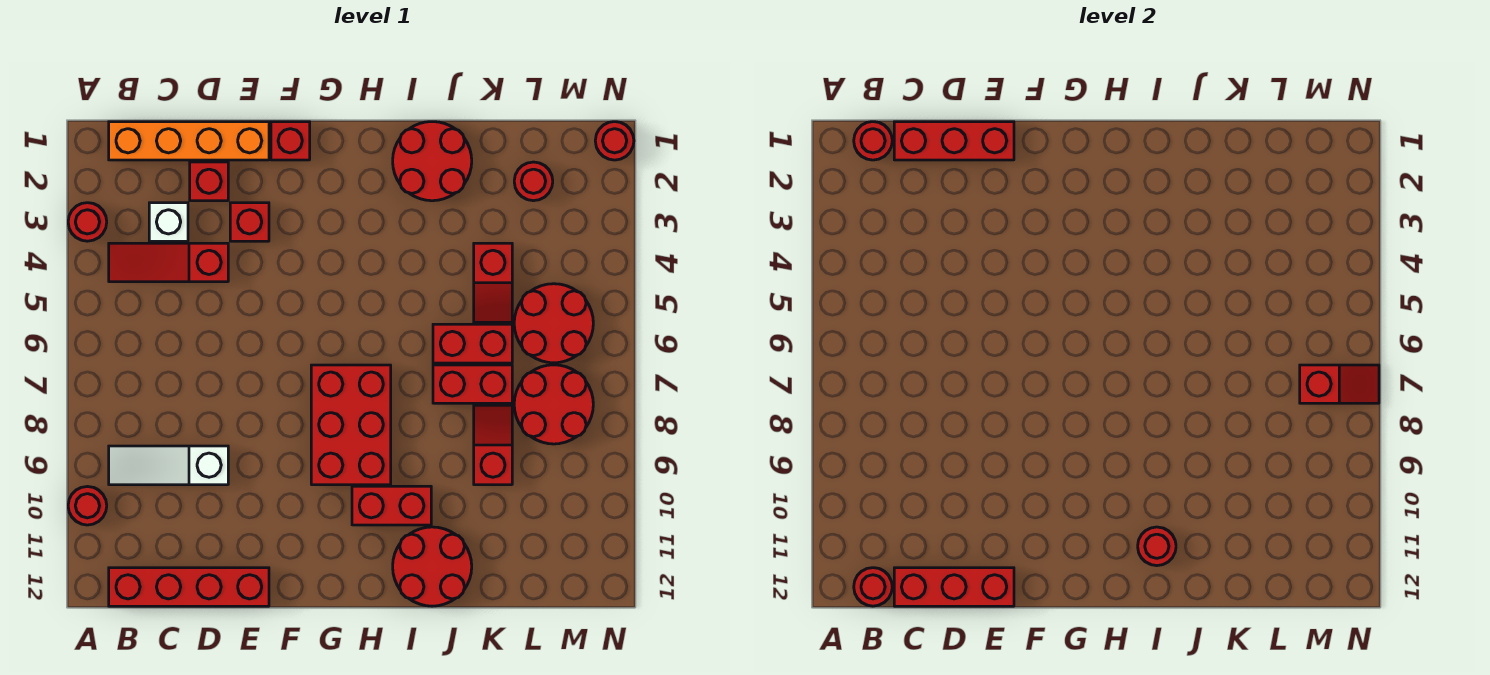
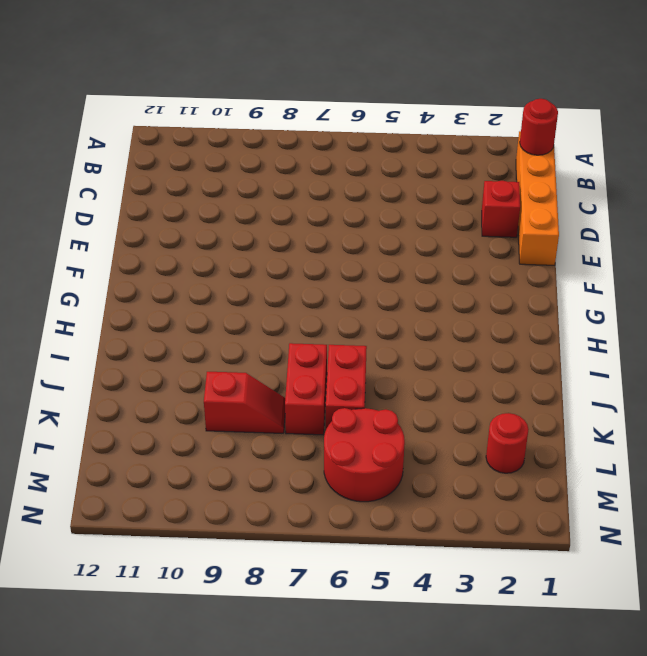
none -> red 1x1 round brick [68,203,107,241]
none -> red 1x1 round brick [68,487,107,525]
none -> red 1x3 slope [109,243,228,282]

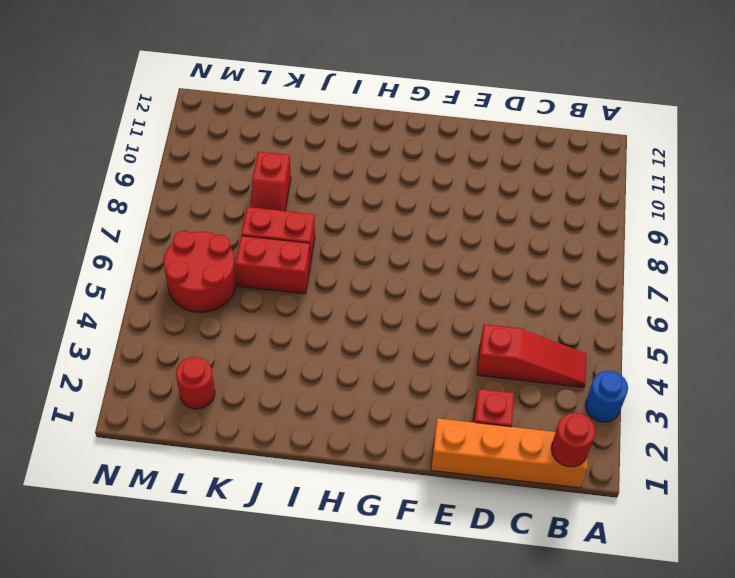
blue 1x1 round brick [585,371,628,422] -> red 1x1 round brick [68,203,107,241]
none -> red 1x1 round brick [68,487,107,525]
none -> white 1x3 slope [109,446,228,485]
none -> red 1x4 brick [109,568,269,606]

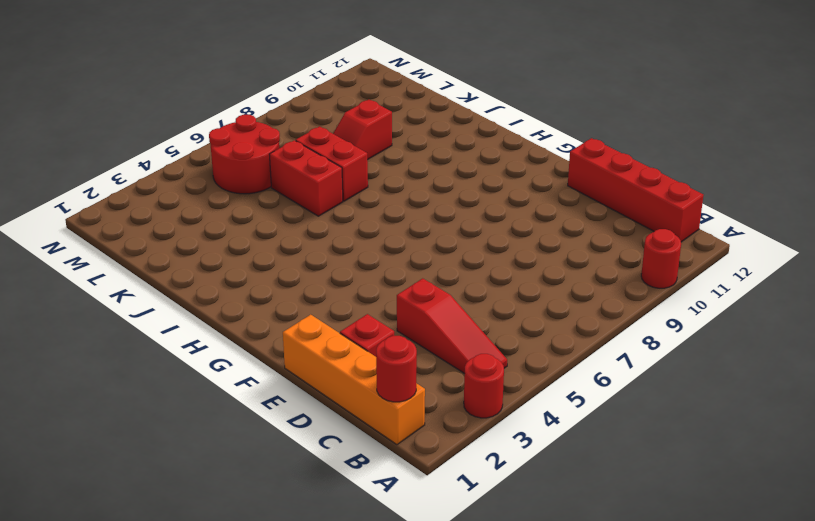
none -> white 1x3 slope [109,446,228,485]
none -> white 1x1 brick [149,203,188,241]
none -> red 1x1 brick [230,203,269,241]

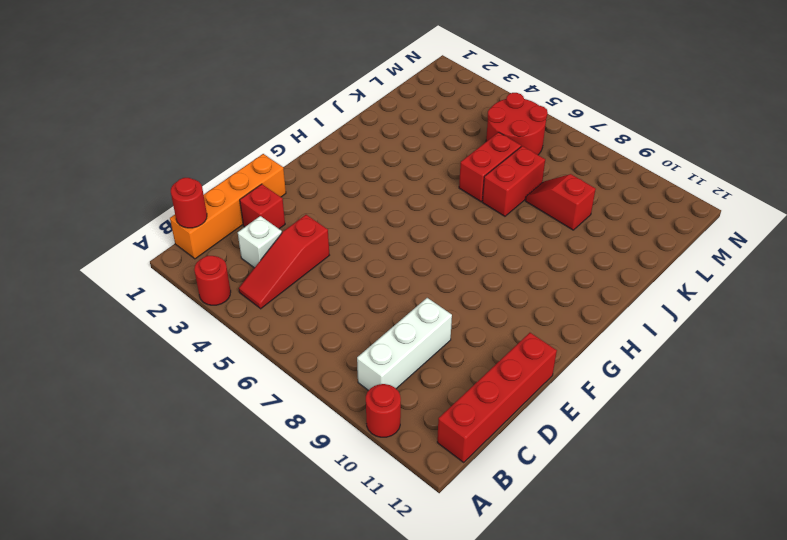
white 1x3 brick [357,298,452,391] -> white 1x3 slope [109,446,228,485]
none -> red 1x1 brick [230,203,269,241]
none -> red 1x1 brick [271,122,310,160]
none -> red 2x3 brick [311,365,391,485]

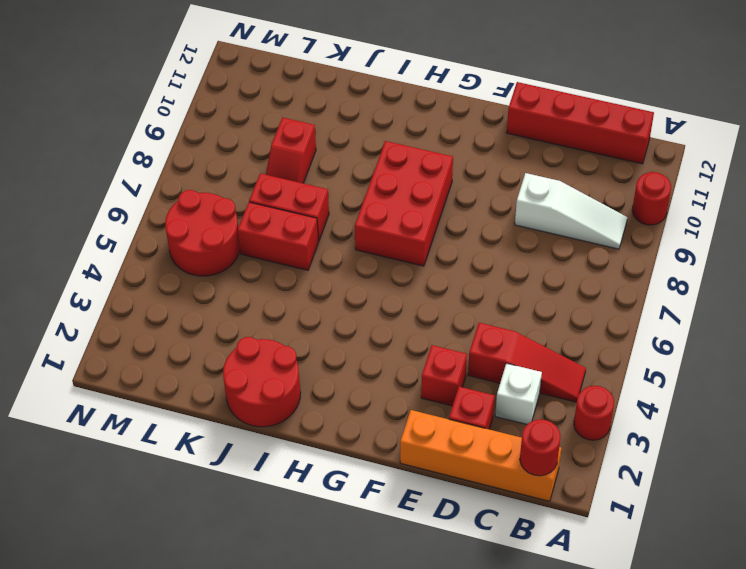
none -> red 1x1 brick [271,122,310,160]
none -> red 1x2 brick [352,486,431,525]
none -> red 2x2 round brick [393,527,472,606]

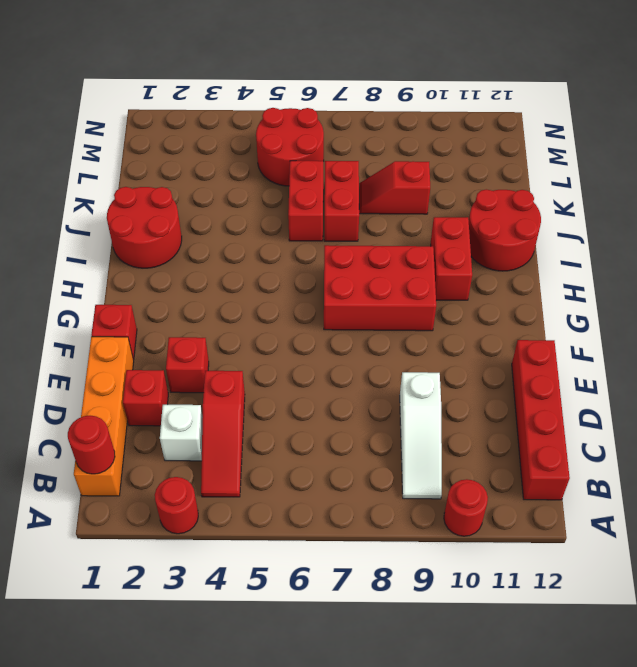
none -> red 1x2 slope [474,243,512,322]
none -> red 1x1 round brick [514,162,553,201]
none -> red 2x2 round brick [514,365,593,444]

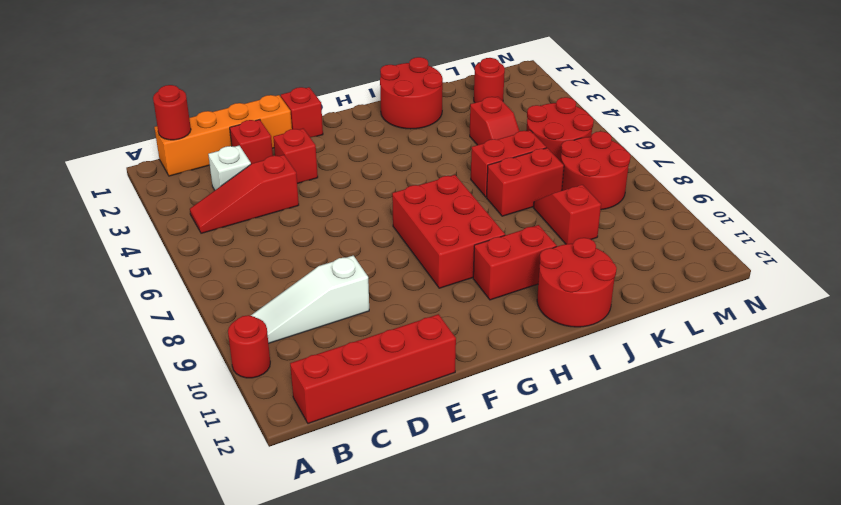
none -> red 1x1 round brick [68,203,107,241]
none -> red 1x1 round brick [595,122,634,160]
none -> red 1x1 round brick [854,568,892,606]

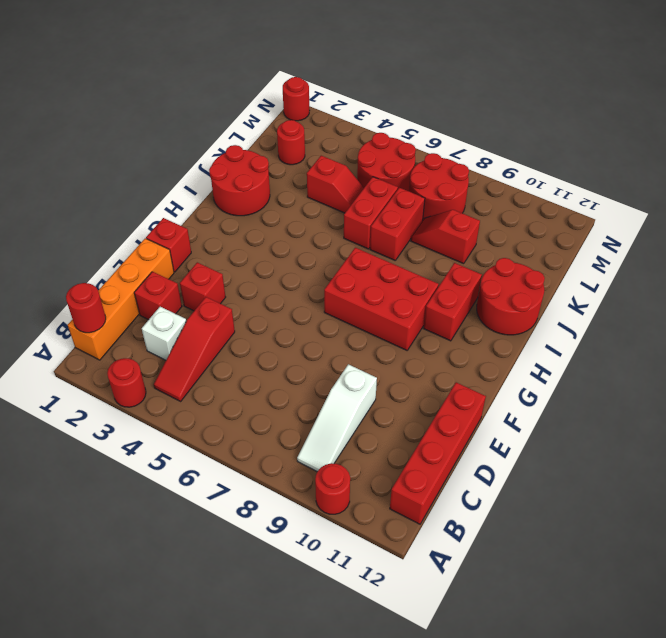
none -> red 1x1 round brick [854,568,892,606]
none -> red 1x3 brick [894,122,1014,160]
none -> red 1x3 brick [894,568,1014,606]

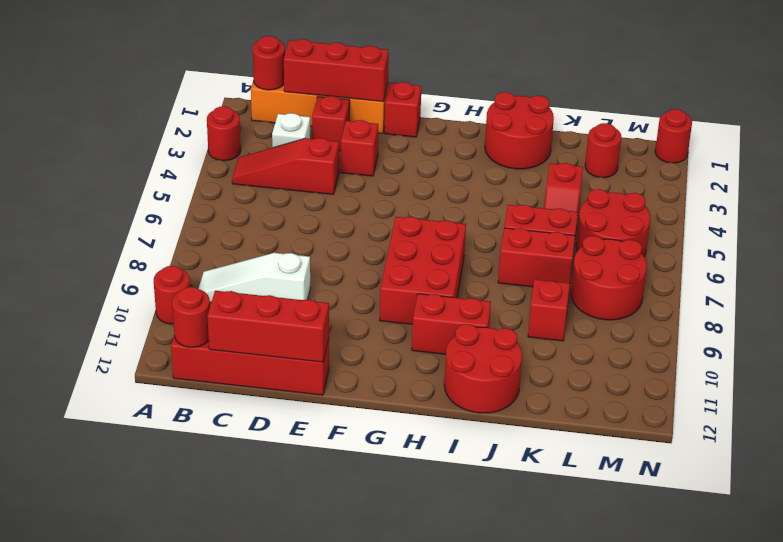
none -> red 1x1 round brick [1138,527,1176,566]
none -> red 1x2 slope [1300,365,1379,403]

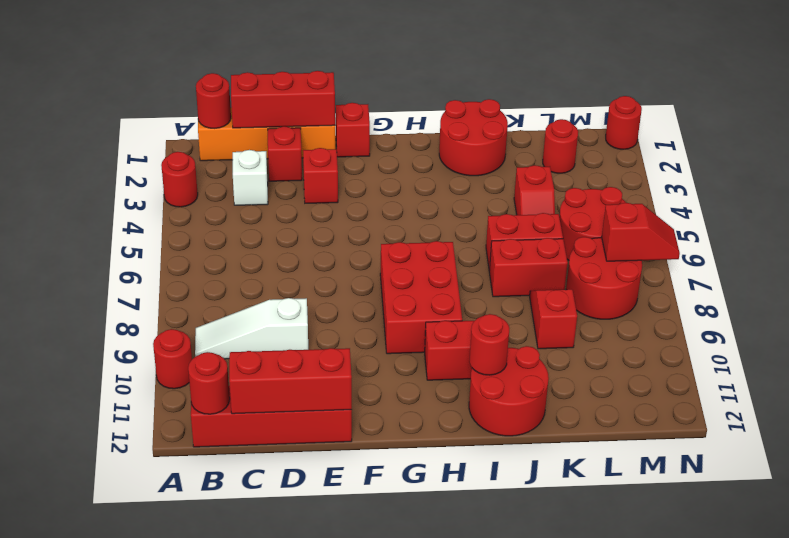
none -> red 1x3 slope [109,243,228,282]

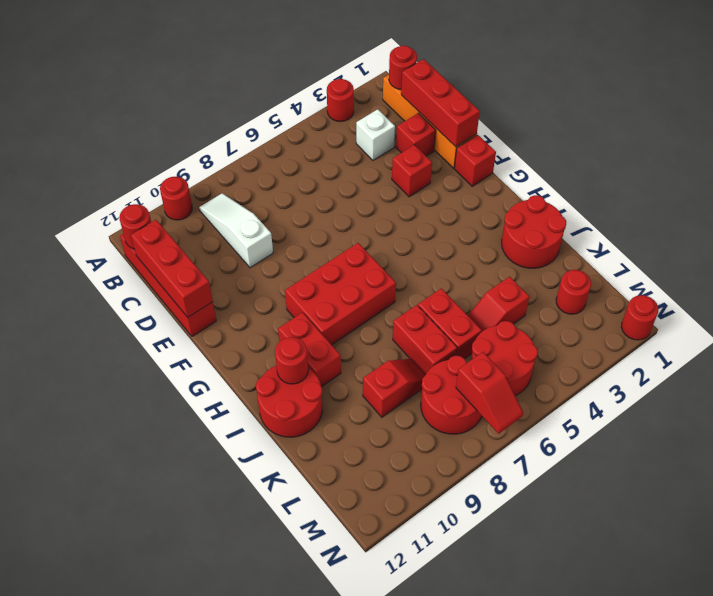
none -> red 1x3 slope [109,243,228,282]

